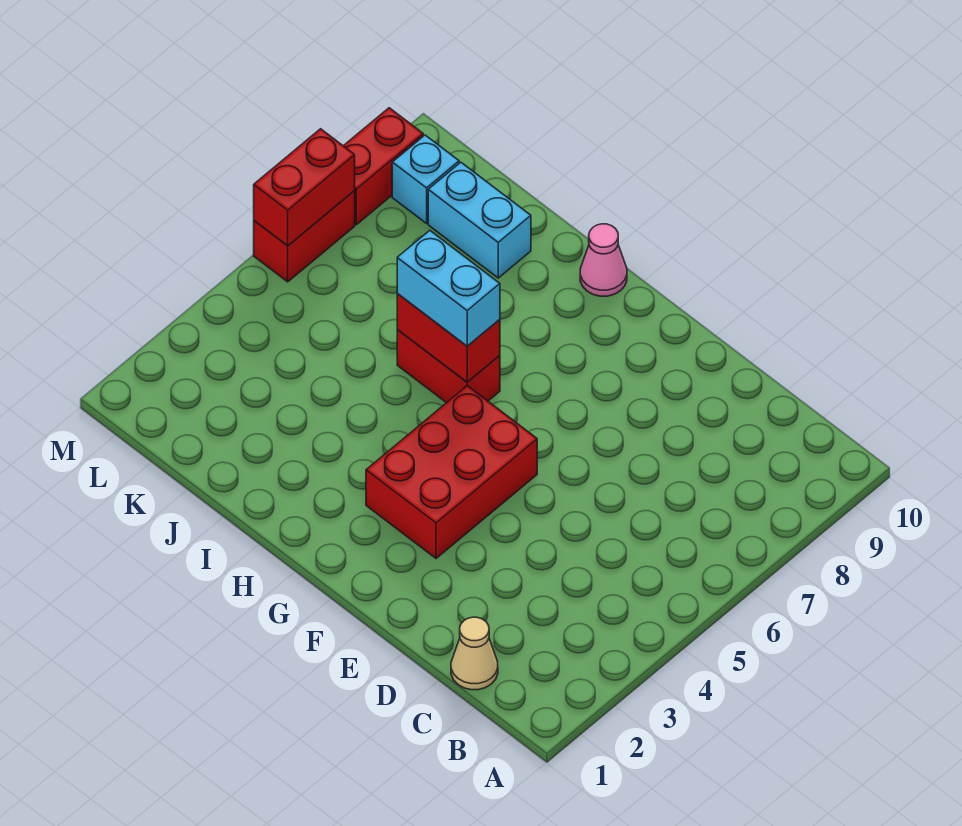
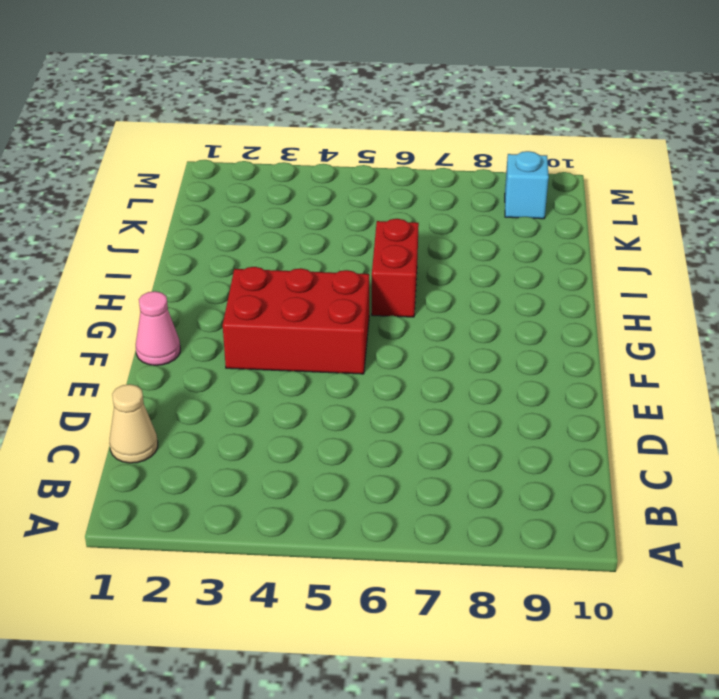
pink 1x1 cone [136,291,180,365] -> pink 1x1 cone moved to [580,224,627,296]
none -> cyan 1x2 brick [428,162,531,278]
none -> red 1x2 brick [254,190,355,282]

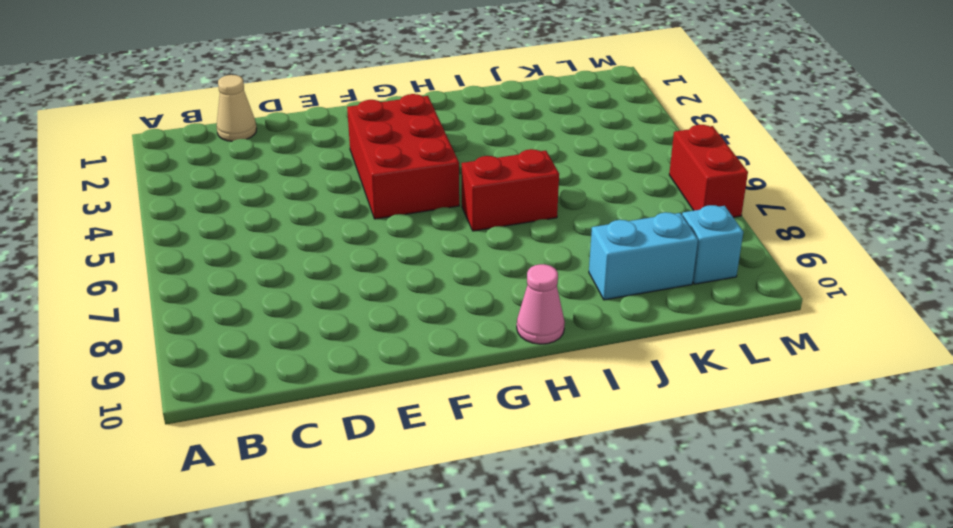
none -> red 1x2 brick [344,108,423,225]
none -> red 1x2 brick [397,294,500,382]

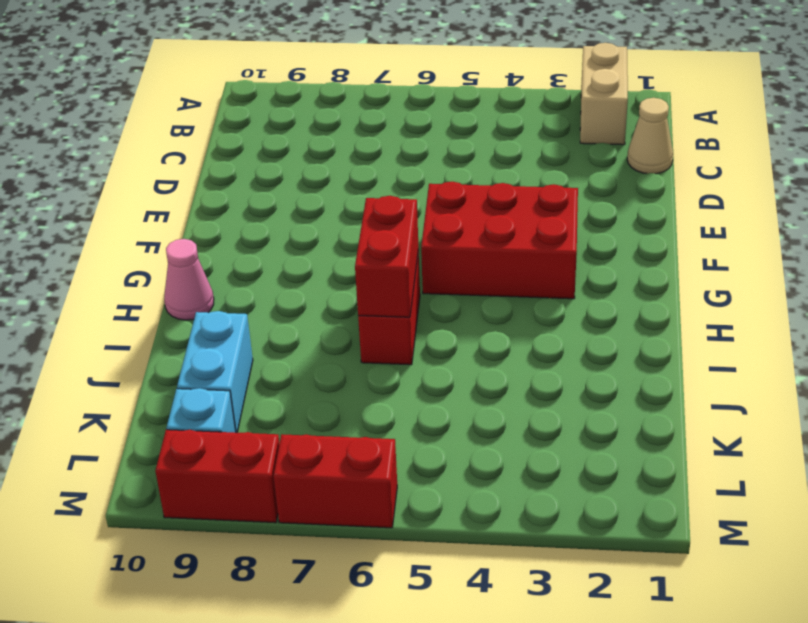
tan 1x2 brick [580,43,628,145] -> none
none -> red 1x2 brick [254,129,355,246]
none -> cyan 1x2 brick [397,231,500,346]

